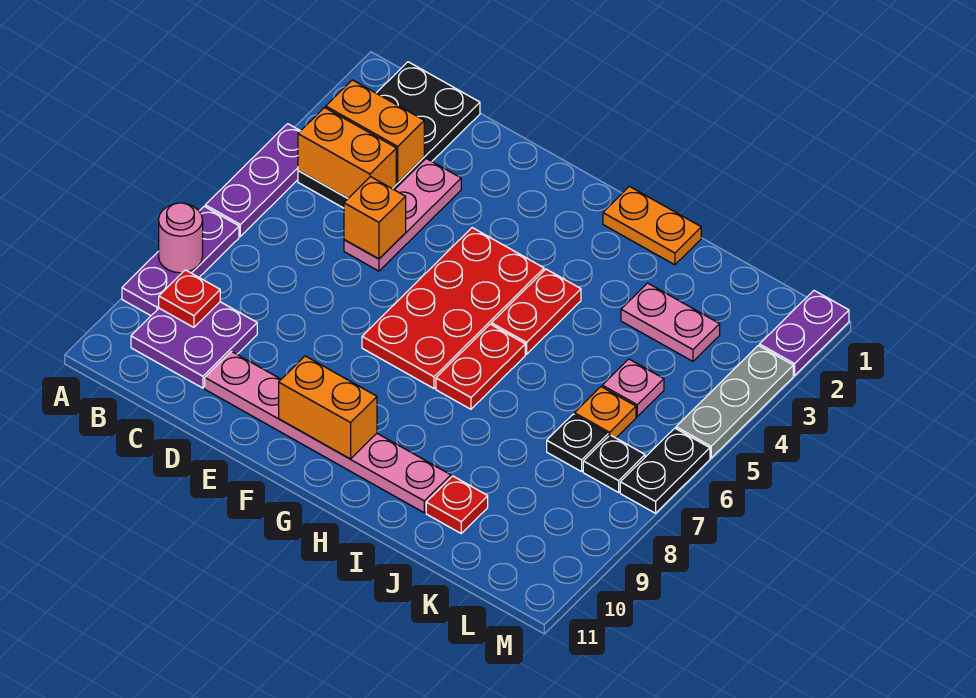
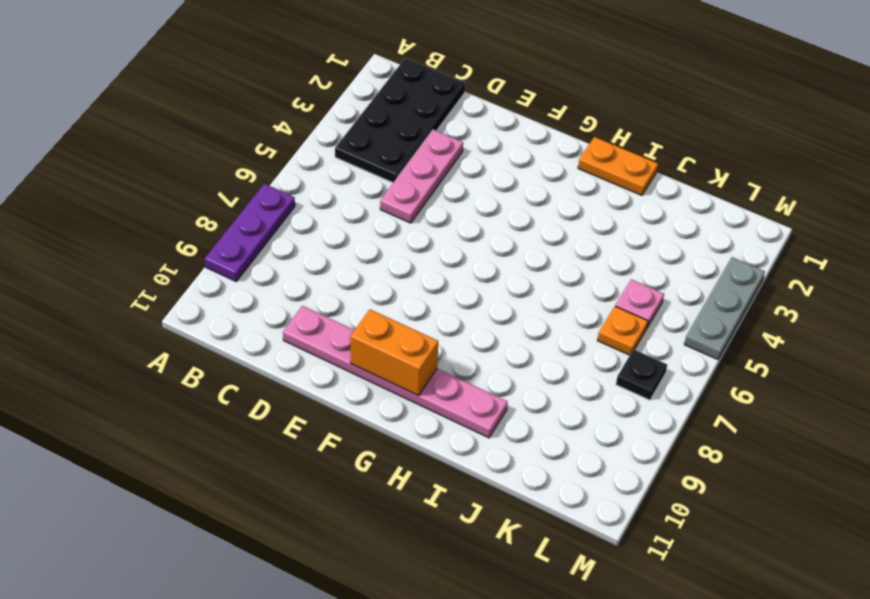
none -> purple 1x3 plate [205,124,300,236]
none -> purple 2x2 plate [131,302,257,388]
none -> red 2x4 plate [362,228,544,388]

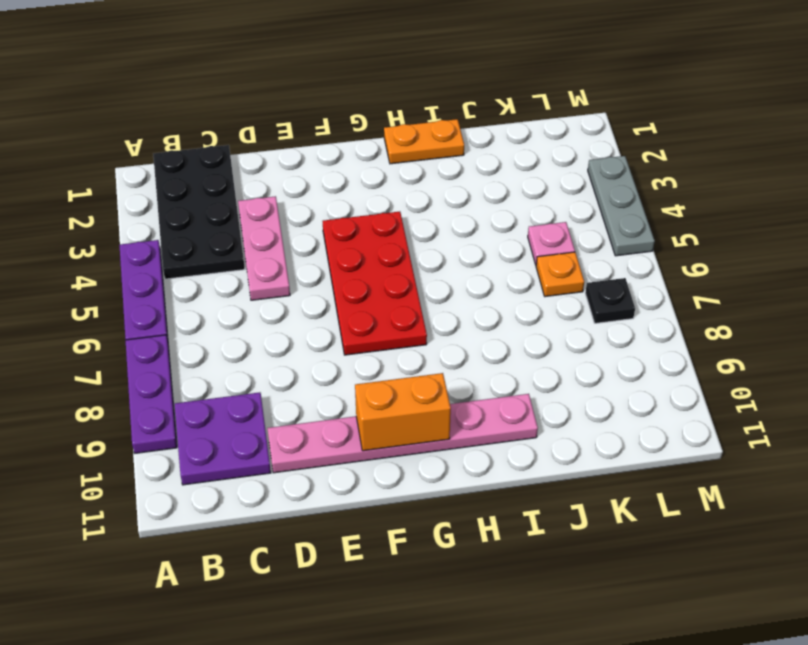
none -> red 1x2 plate [492,269,581,354]
none -> red 1x2 plate [436,324,525,409]
none -> pink 1x2 plate [621,283,720,361]

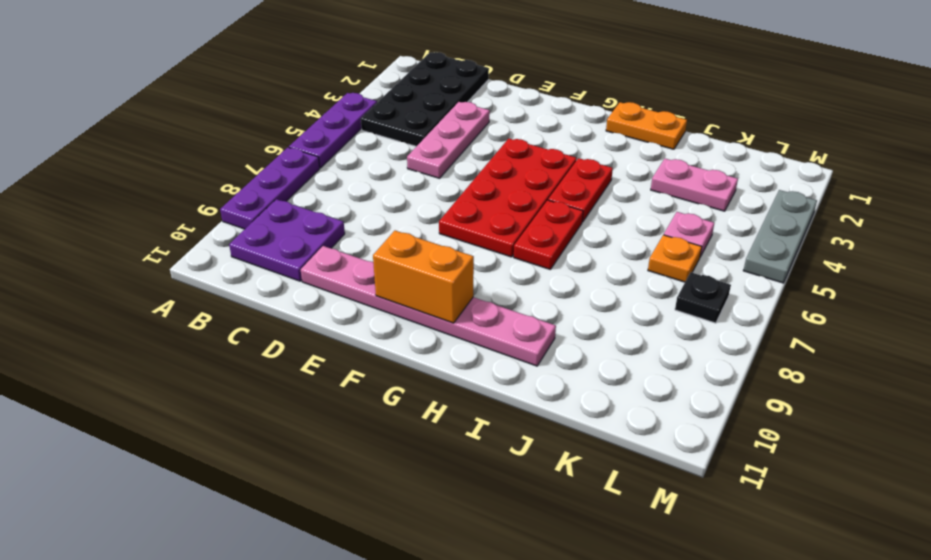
none -> red 1x1 plate [426,476,488,533]
none -> black 1x1 plate [547,414,608,472]
none -> purple 1x2 plate [760,291,849,375]

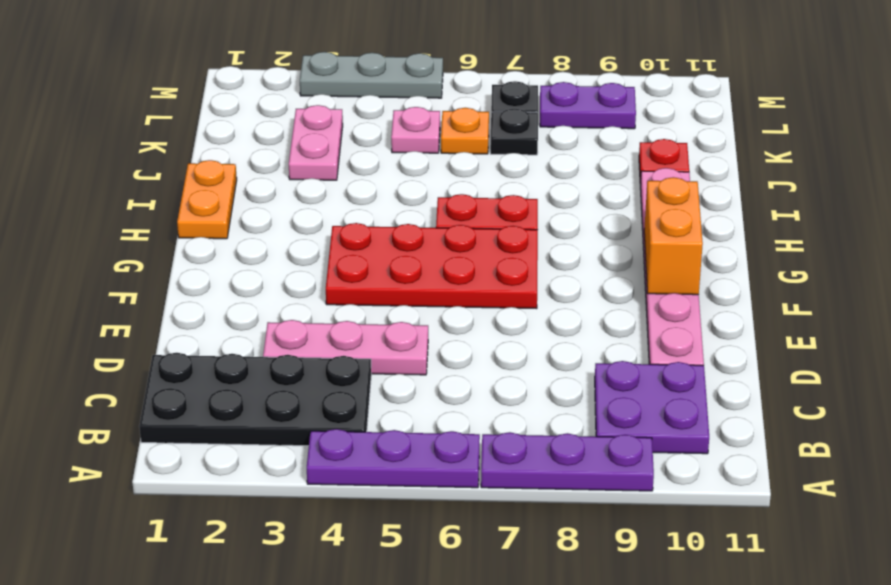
purple 1x2 plate [540,82,636,129] -> purple 1x2 plate moved to [760,291,849,375]
none -> red 1x2 plate [492,269,581,354]
none -> black 1x2 plate [620,428,710,513]
none -> pink 1x1 round brick [159,203,203,273]

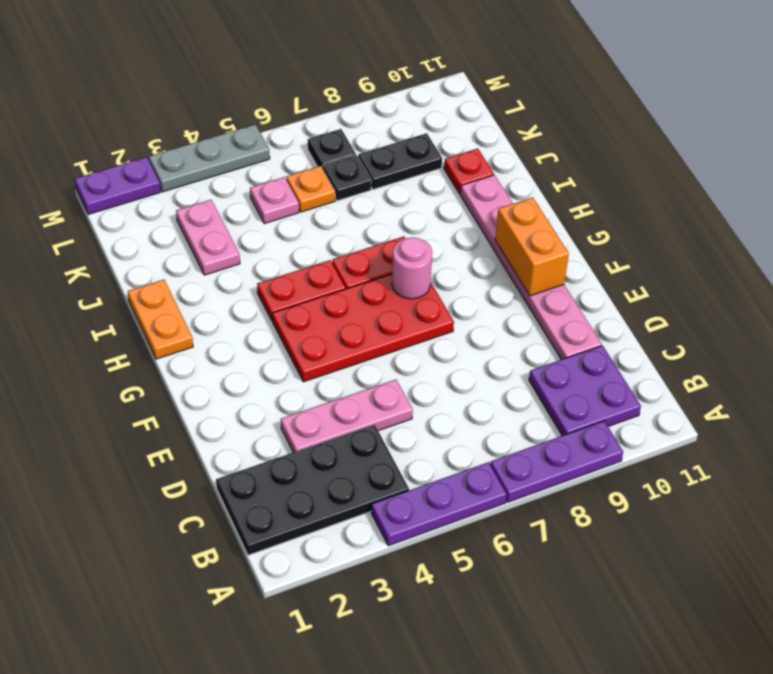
pink 1x1 round brick [392,238,432,299] -> pink 1x1 round brick moved to [159,203,203,273]
black 1x2 plate [358,133,442,189] -> black 1x2 plate moved to [620,428,710,513]
none -> orange 1x2 brick [326,80,424,183]
none -> orange 1x2 brick [298,108,396,198]
none -> red 1x1 plate [159,270,220,327]

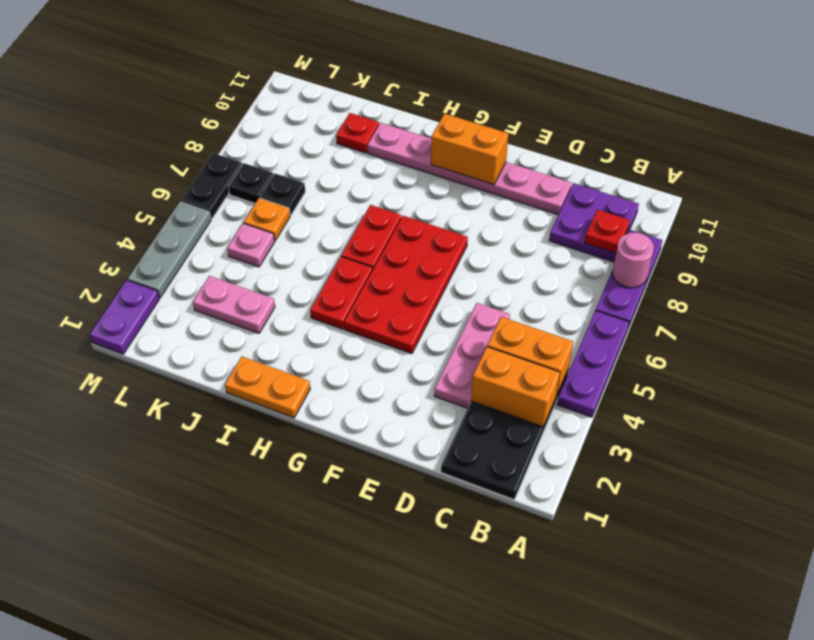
none -> orange 1x1 brick [344,177,406,259]

